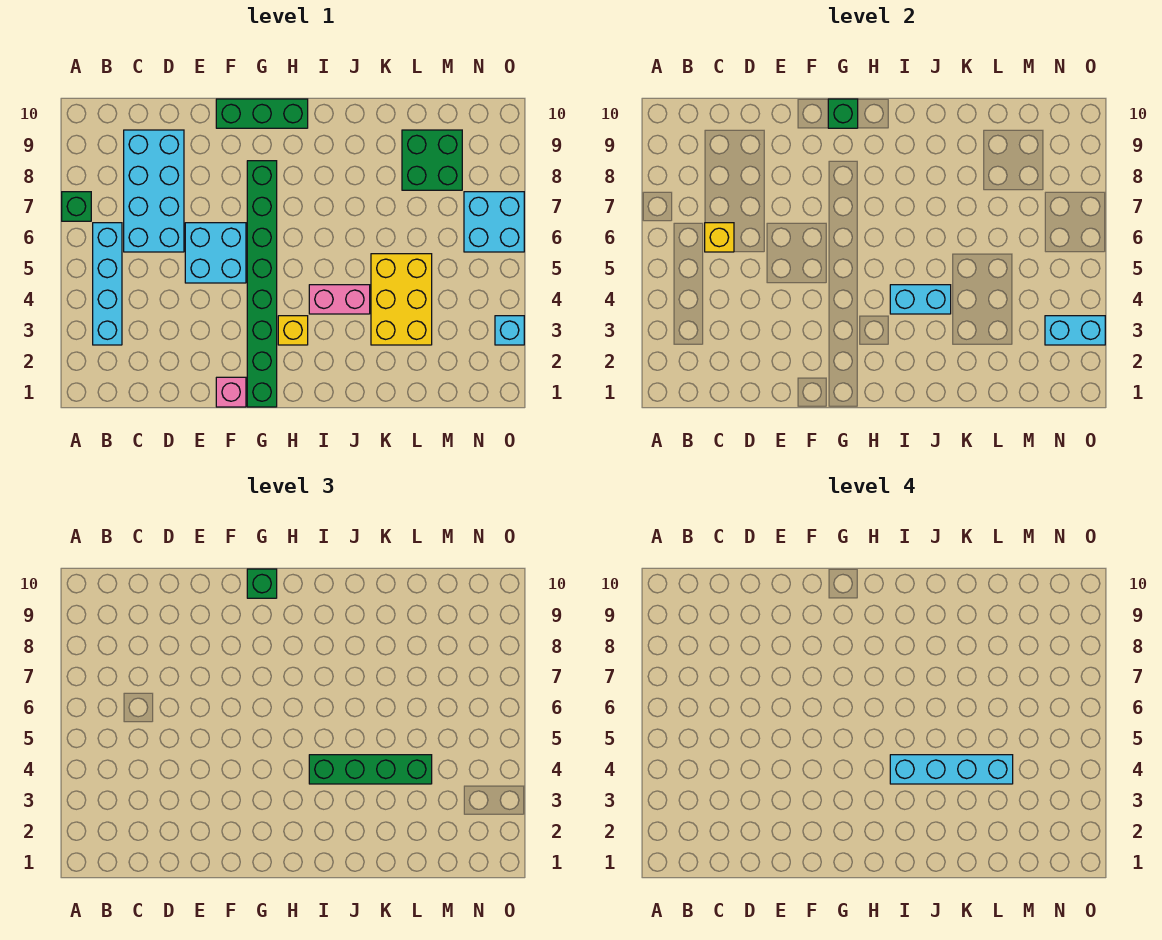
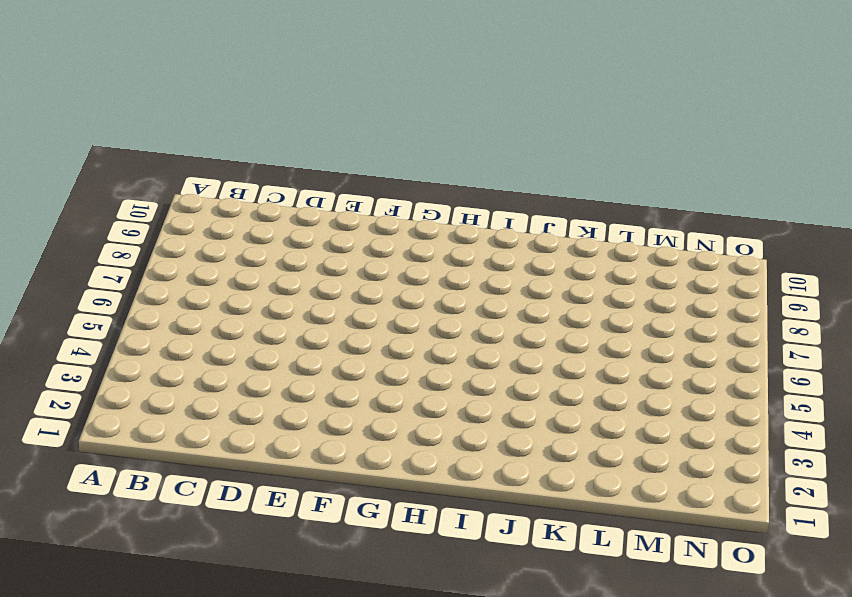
none -> green 1x1 brick [62,192,91,221]
none -> cyan 1x4 brick [93,223,122,345]
none -> cyan 2x4 brick [124,130,184,252]

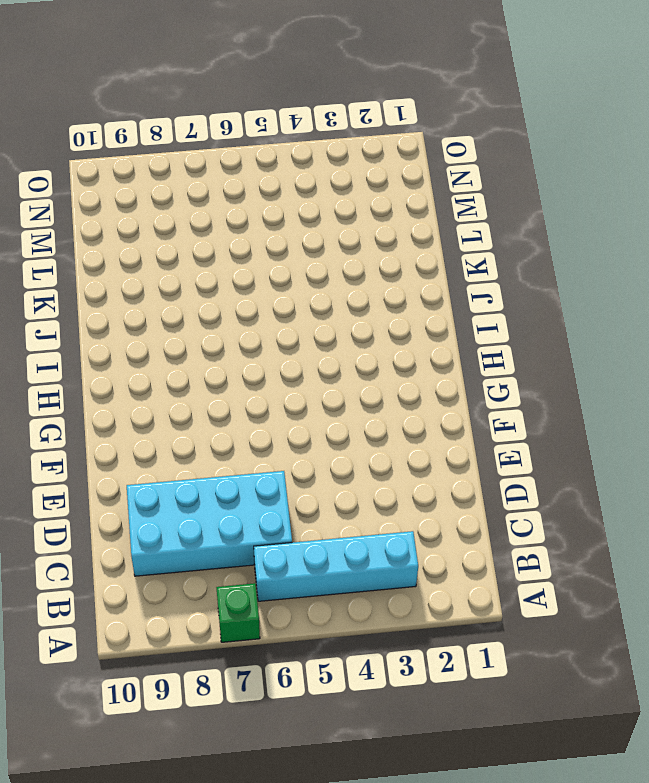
none -> cyan 2x2 brick [185,223,246,283]
none -> pink 1x1 brick [216,377,246,407]
none -> green 1x3 brick [216,99,308,128]

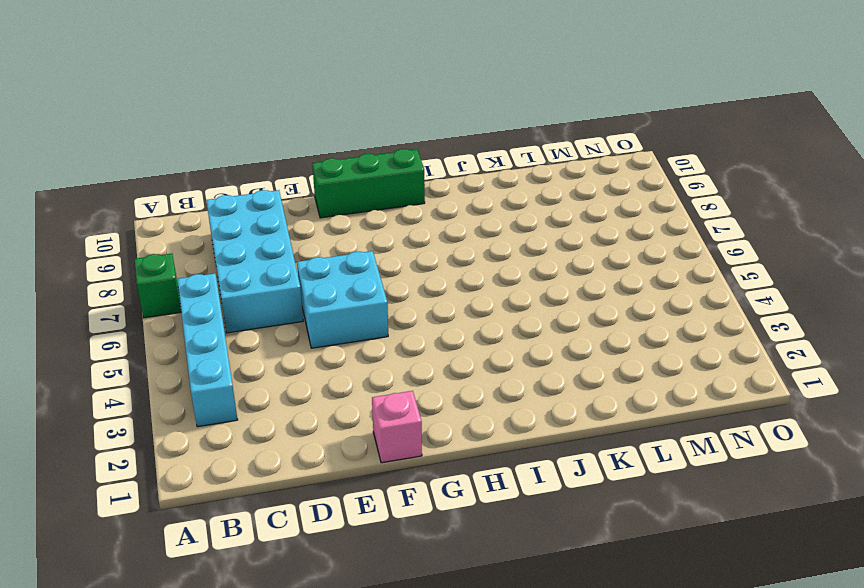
none -> green 1x8 brick [247,161,277,407]
none -> yellow 1x1 brick [278,316,308,345]
none -> pink 1x2 brick [309,285,370,314]

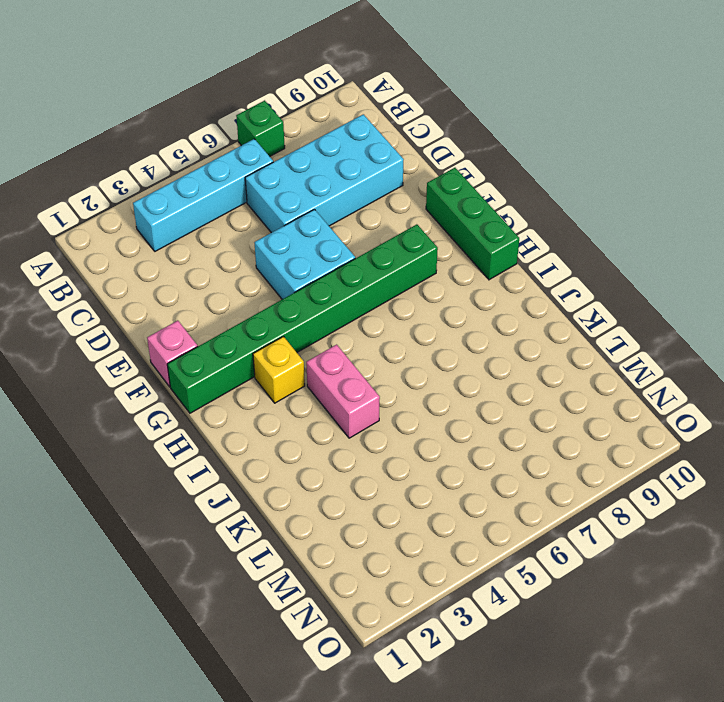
none -> yellow 2x3 brick [371,254,432,345]
none -> green 2x2 brick [402,130,462,190]
none -> cyan 2x2 brick [464,192,524,252]

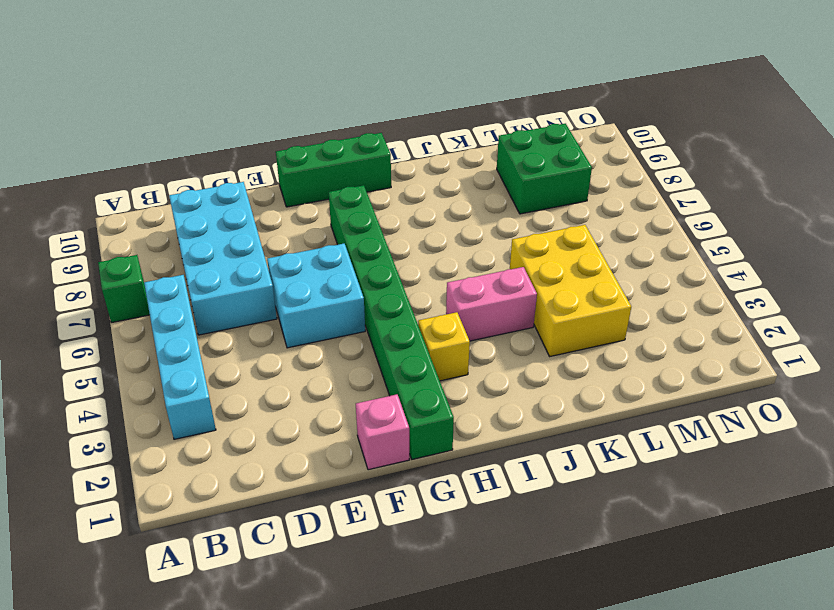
none -> cyan 2x2 brick [464,192,524,252]
none -> cyan 1x1 brick [495,316,524,345]
none -> yellow 1x1 brick [705,223,734,252]

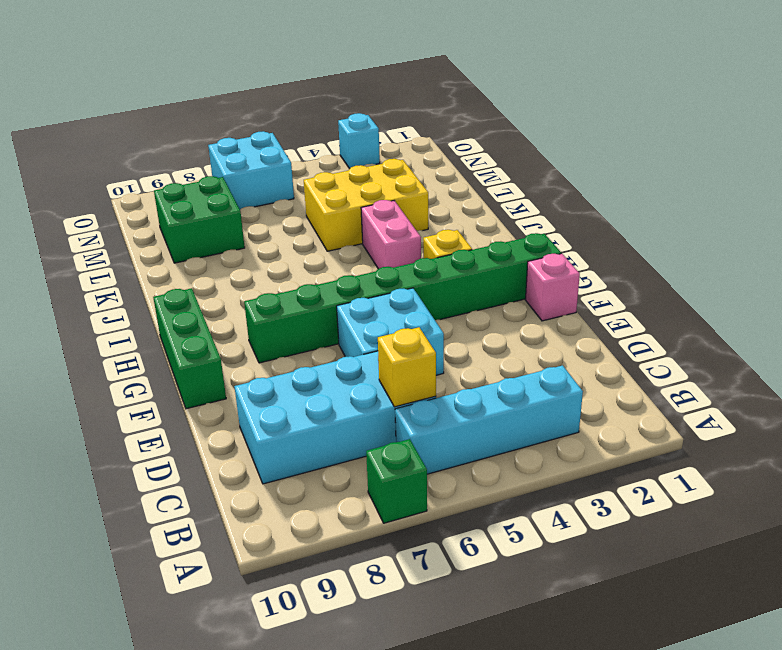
none -> green 1x1 brick [828,99,858,128]
none -> cyan 1x2 brick [890,285,951,314]
none -> cyan 1x2 brick [1045,316,1105,345]

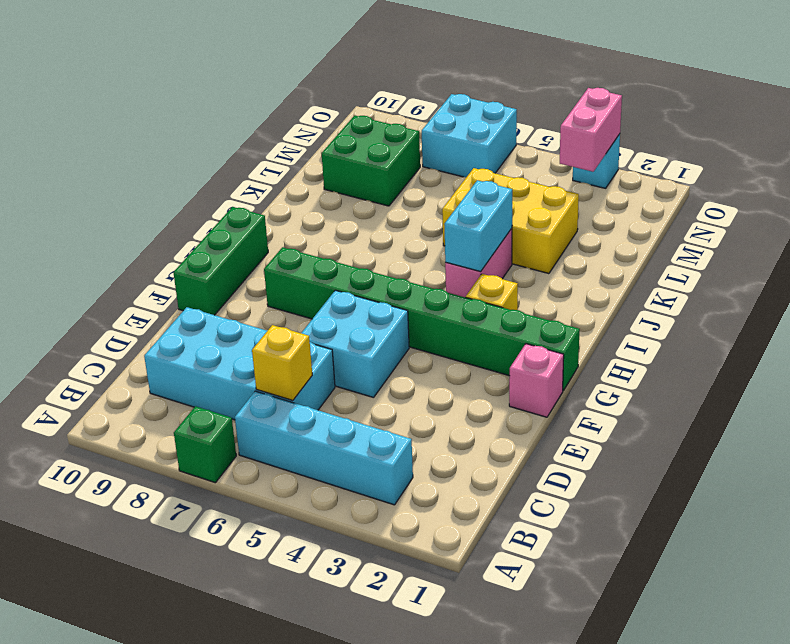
pink 1x2 brick [560,88,622,172] -> cyan 1x2 brick [1045,316,1105,345]
none -> green 1x1 brick [828,99,858,128]
none -> green 1x1 brick [247,569,277,598]
none -> green 1x4 brick [309,755,432,784]

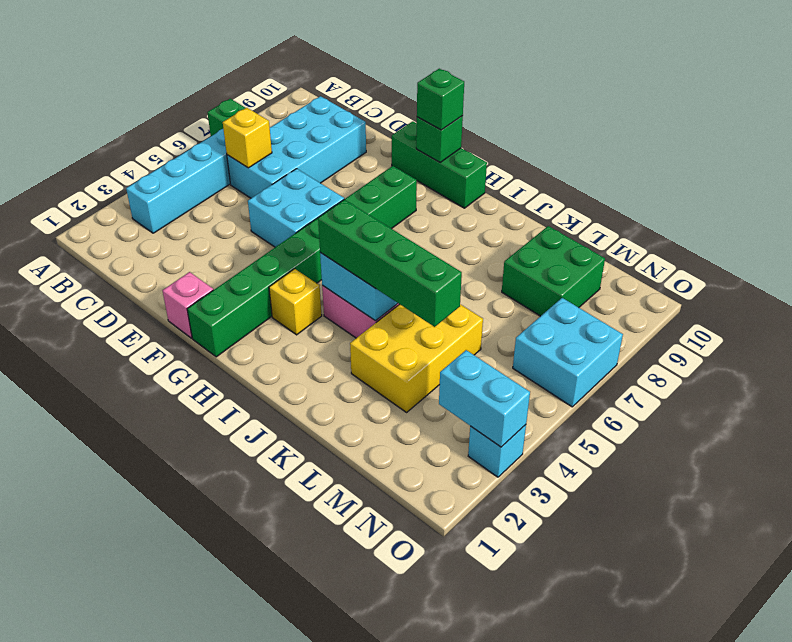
none -> cyan 1x4 brick [890,755,1013,784]

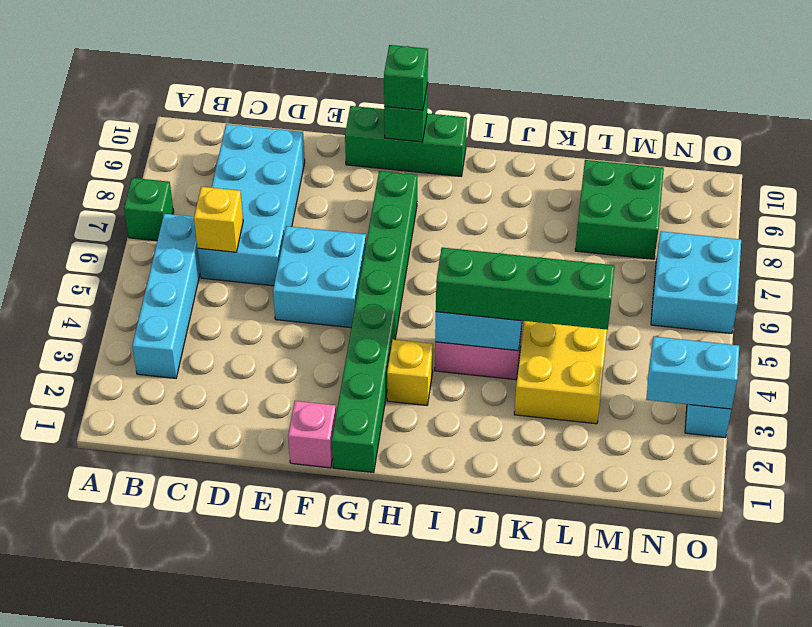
none -> cyan 1x4 brick [890,755,1013,784]

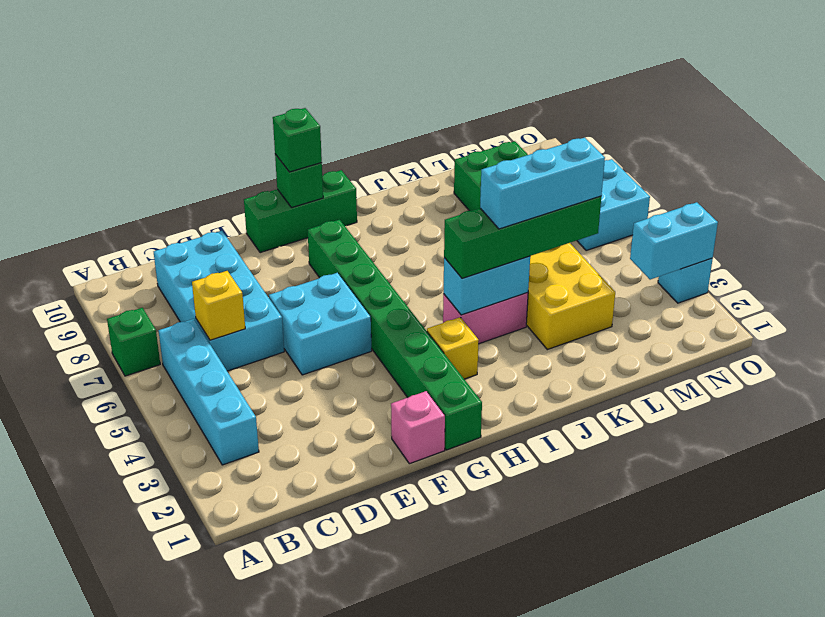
cyan 1x3 brick [480,138,605,229] -> cyan 1x4 brick [890,755,1013,784]

